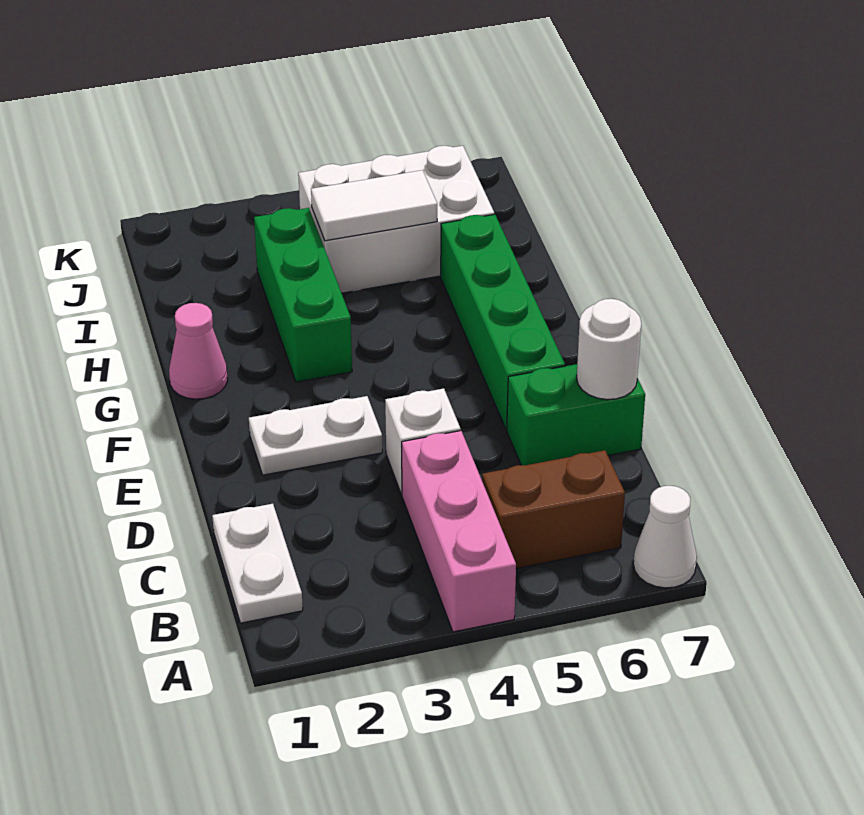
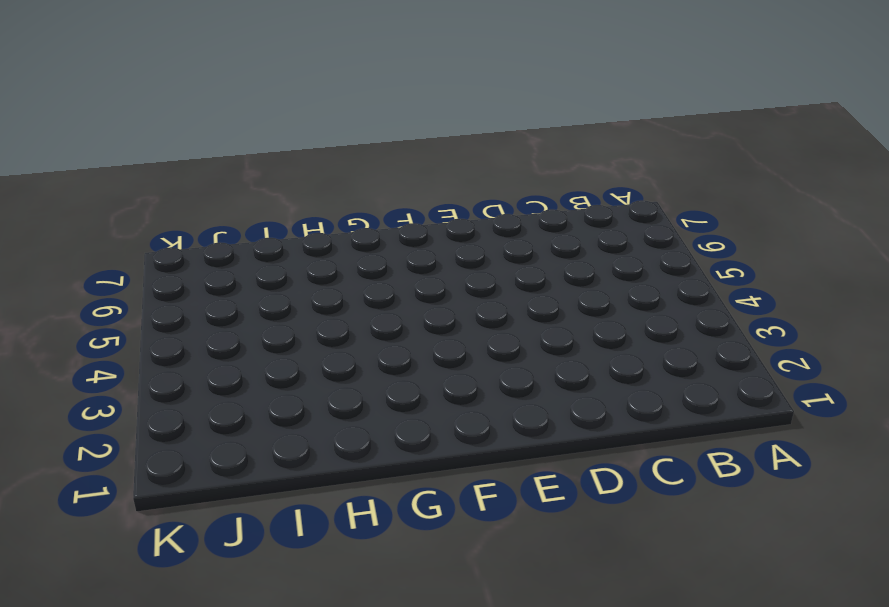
none -> pink 1x3 brick [402,431,516,632]
none -> white 1x1 cone [633,486,697,588]
none -> white 1x2 plate [212,504,303,623]

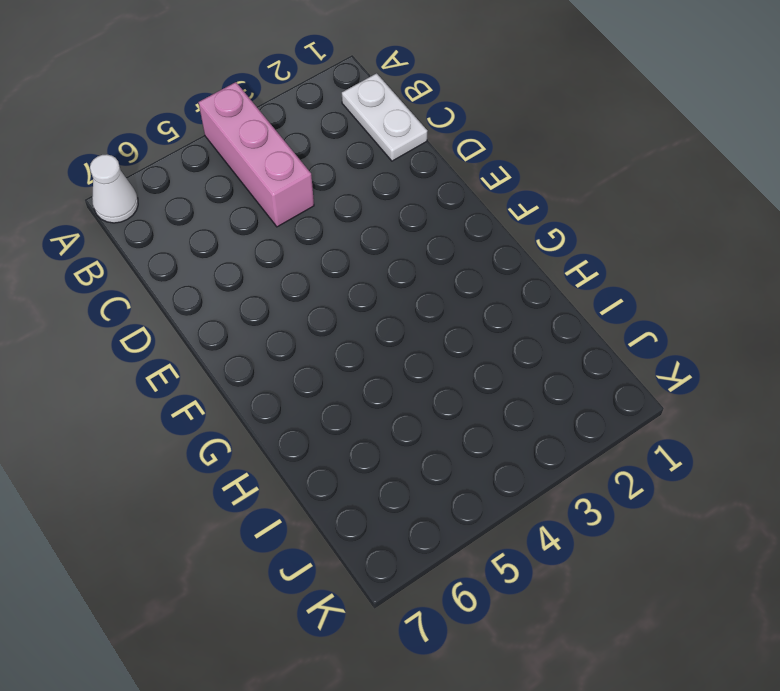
none -> brown 1x2 brick [482,450,625,569]
none -> white 1x1 brick [385,389,461,495]
none -> green 1x2 brick [507,364,645,465]

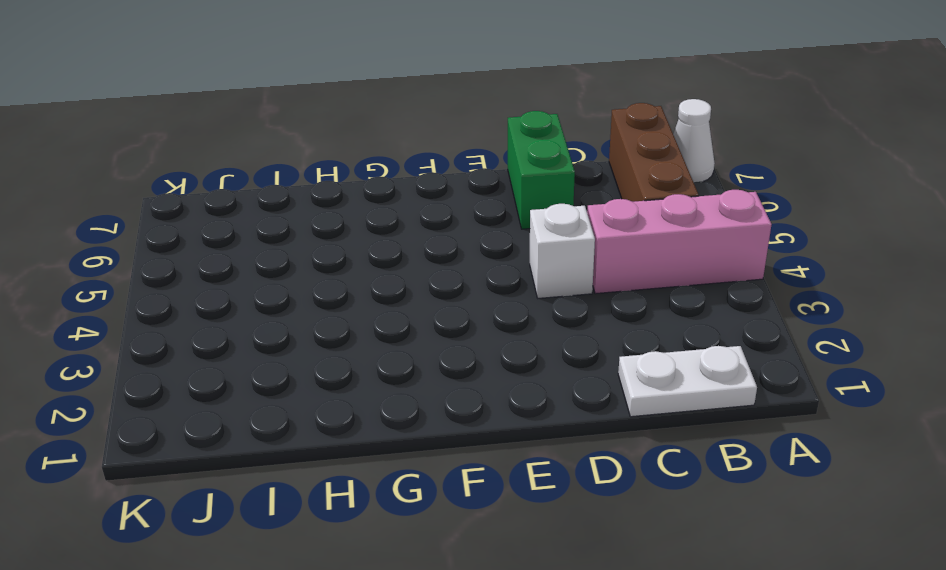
brown 1x3 brick [609,103,699,202] -> brown 1x2 brick [482,450,625,569]
none -> white 1x2 plate [249,396,382,475]
none -> green 1x4 brick [441,214,565,430]
none -> pink 1x1 cone [169,303,228,399]

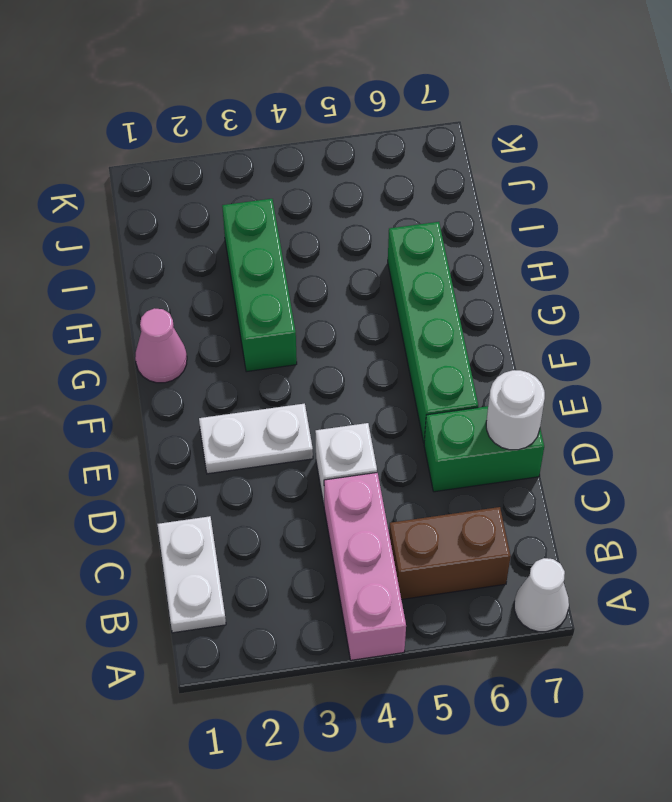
none -> white 2x3 brick [298,146,494,293]
none -> white 1x2 tile [311,170,437,241]

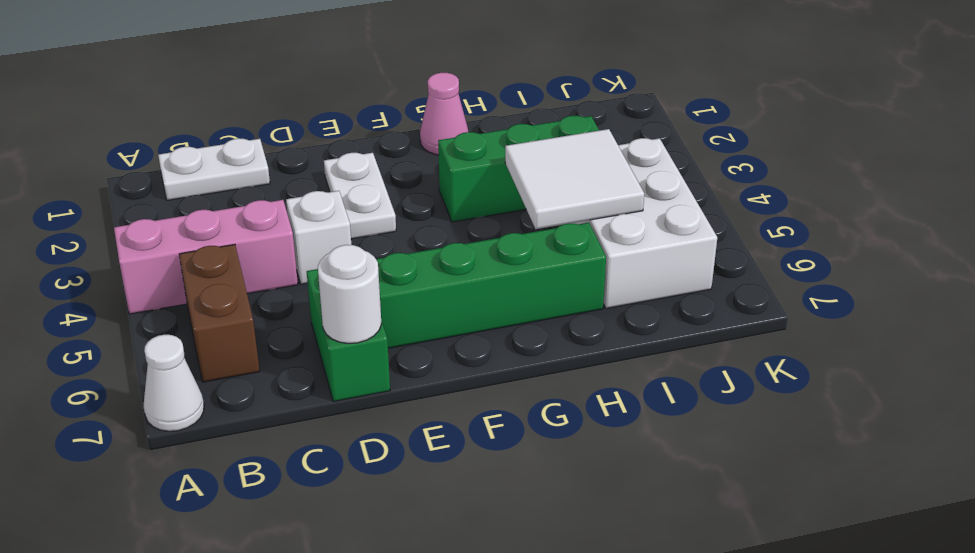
white 2x2 tile [505,129,644,229] -> white 1x2 tile [311,170,437,241]

